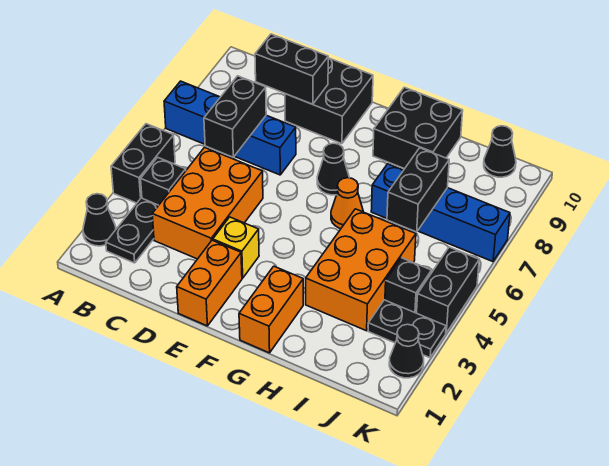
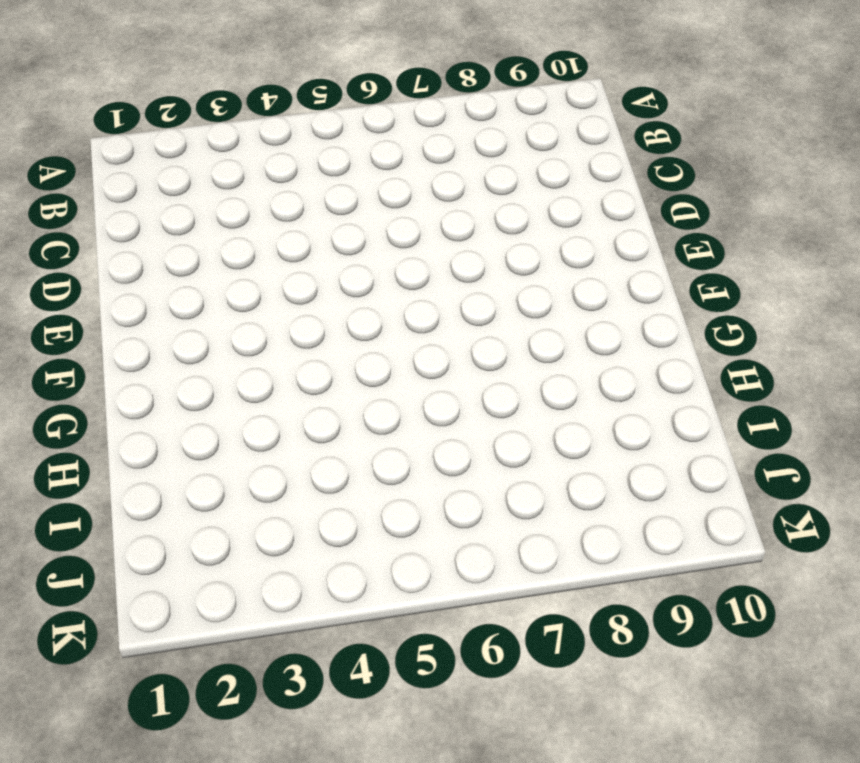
none -> black 1x1 cone [83,194,116,246]
none -> black 1x2 brick [111,124,175,203]
none -> blue 1x4 brick [164,81,296,175]

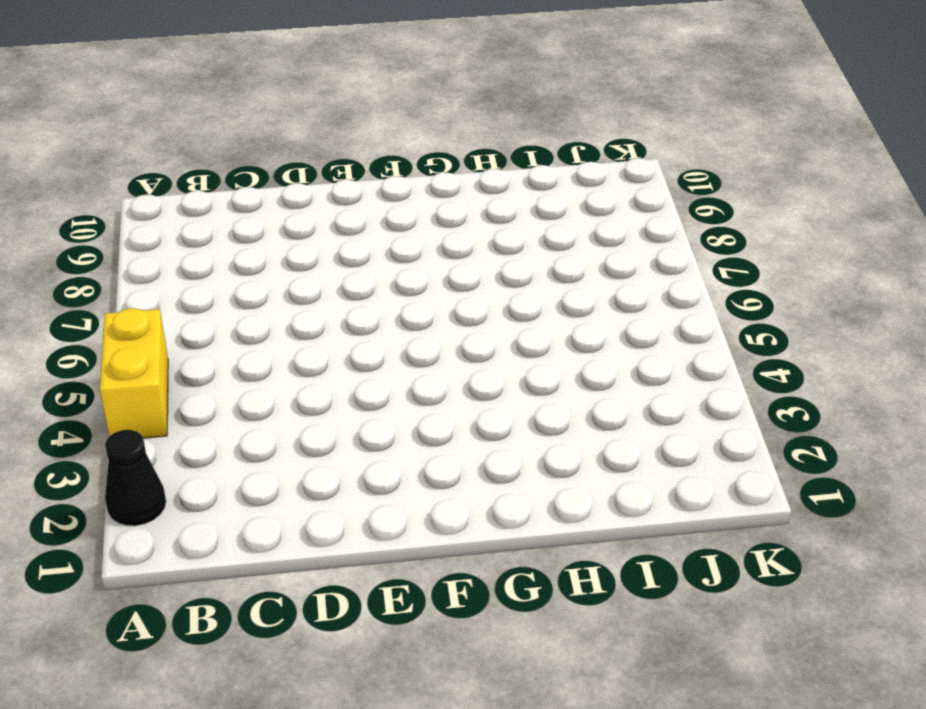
yellow 1x2 brick [100,308,168,438] -> black 1x2 brick [111,124,175,203]
none -> blue 1x4 brick [164,81,296,175]
none -> black 1x2 plate [106,198,159,263]
none -> black 1x1 brick [141,157,186,205]

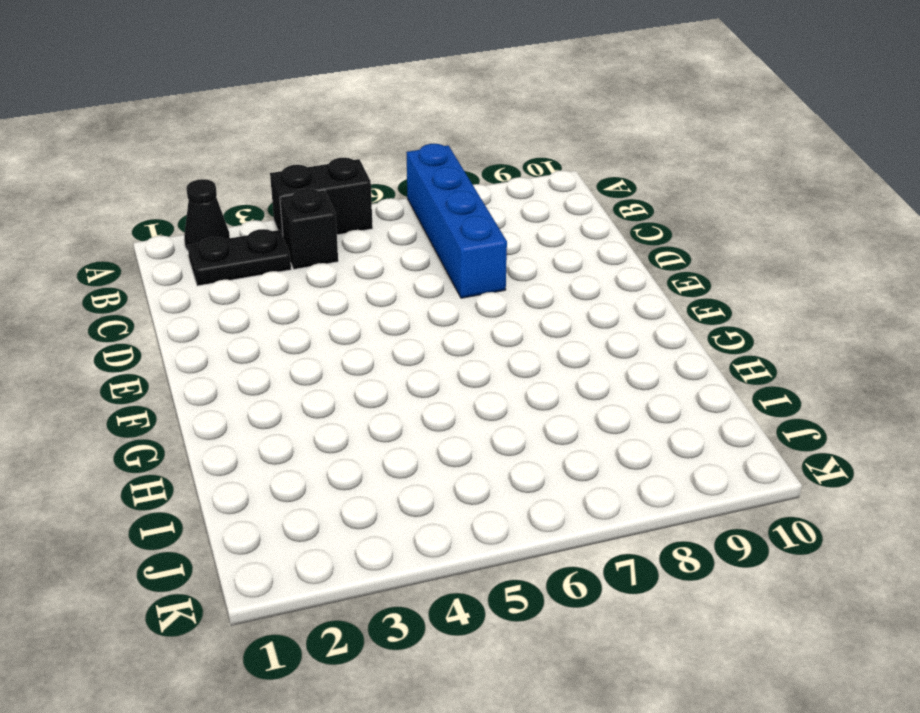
none -> orange 2x3 brick [152,147,263,259]
none -> black 2x2 brick [285,58,373,144]
none -> orange 1x2 brick [177,240,242,326]

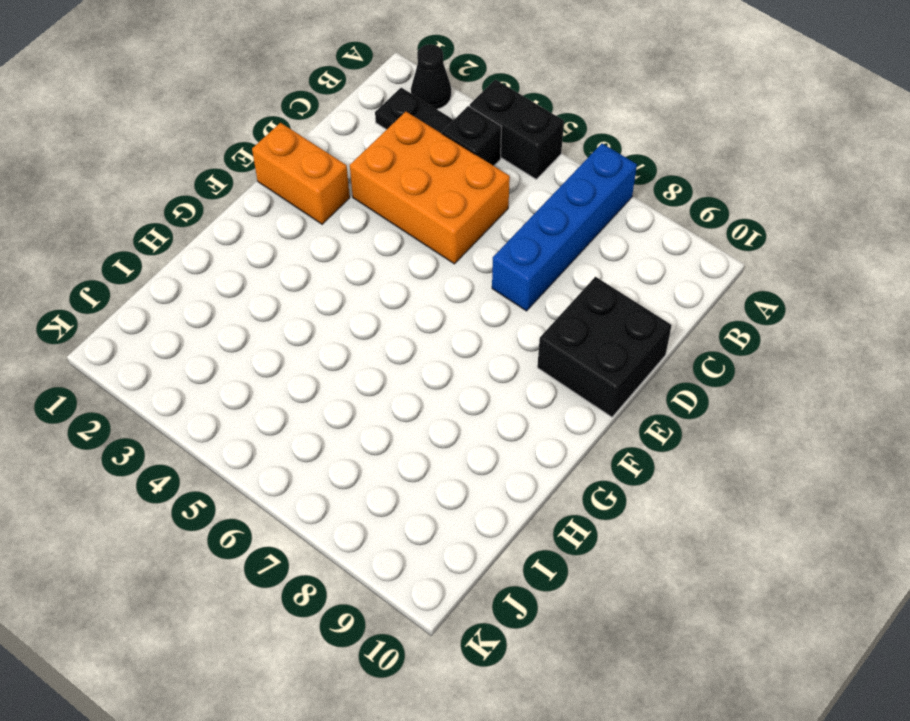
none -> yellow 1x1 brick [213,217,259,278]
none -> black 1x1 cone [317,143,349,195]
none -> orange 1x2 brick [239,266,303,353]

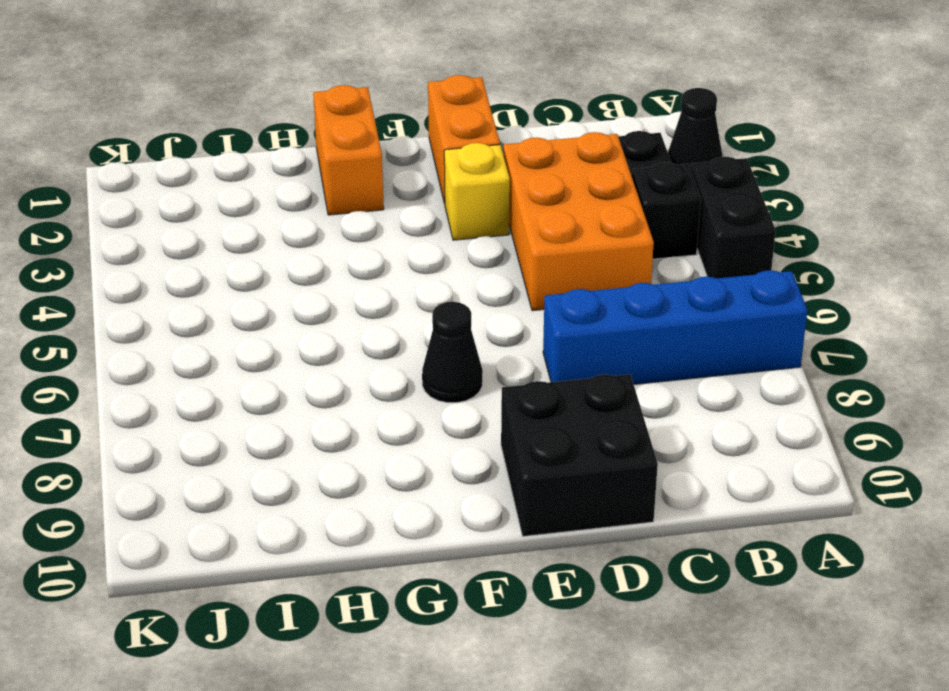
none -> orange 1x1 cone [331,178,363,229]
none -> black 2x2 brick [373,87,463,169]
none -> orange 2x3 brick [306,209,416,331]

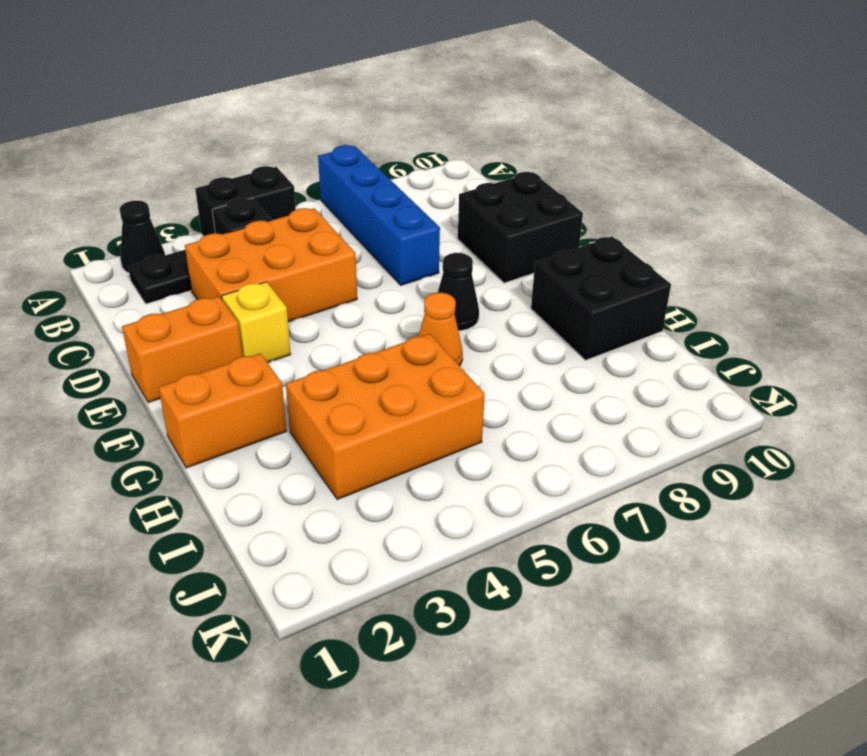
none -> blue 1x4 brick [371,164,510,262]
none -> black 1x2 plate [368,300,446,358]
none -> black 1x1 brick [385,258,431,313]

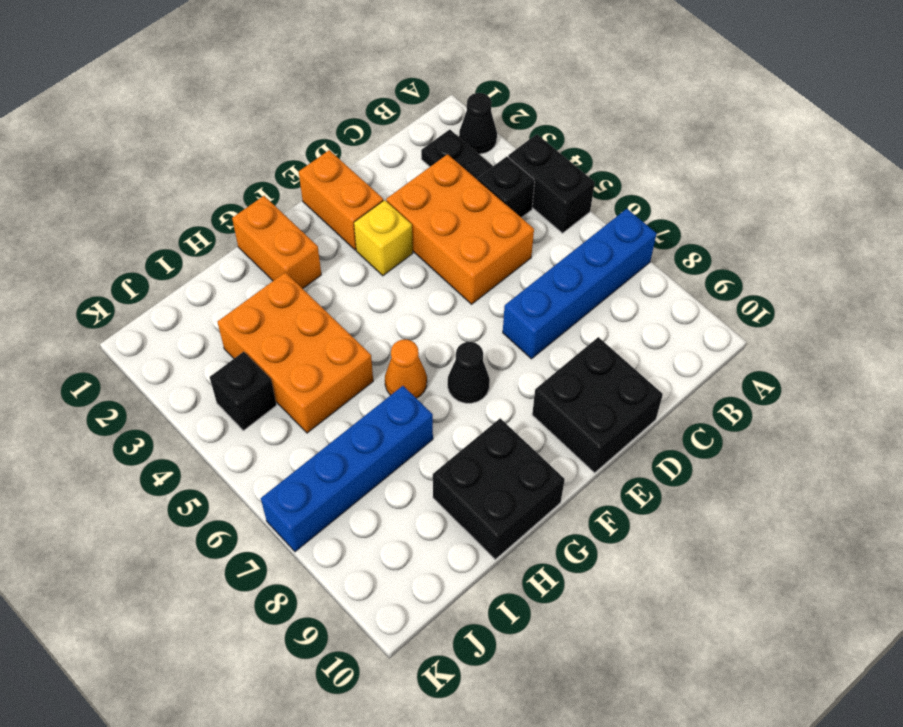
none -> black 1x2 plate [368,300,446,358]
none -> black 1x1 cone [484,126,516,177]
none -> black 1x1 cone [389,324,424,378]

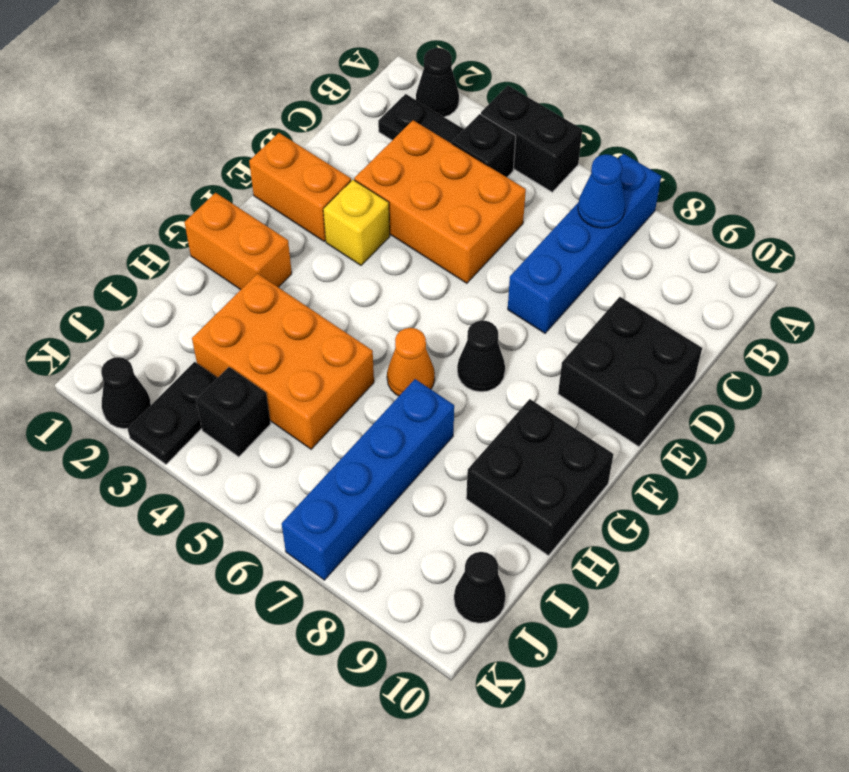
blue 1x1 cone [578,154,626,228] -> none
none -> black 1x2 brick [417,247,479,333]
none -> black 1x2 brick [204,76,266,157]
none -> black 1x2 brick [255,34,328,104]

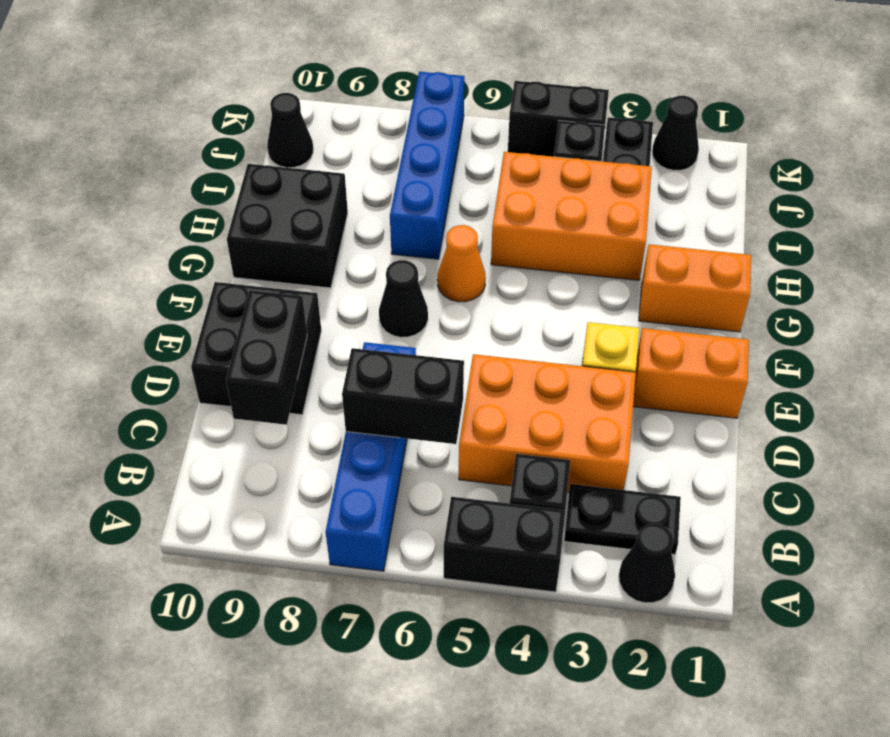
none -> black 1x2 brick [387,148,449,232]

